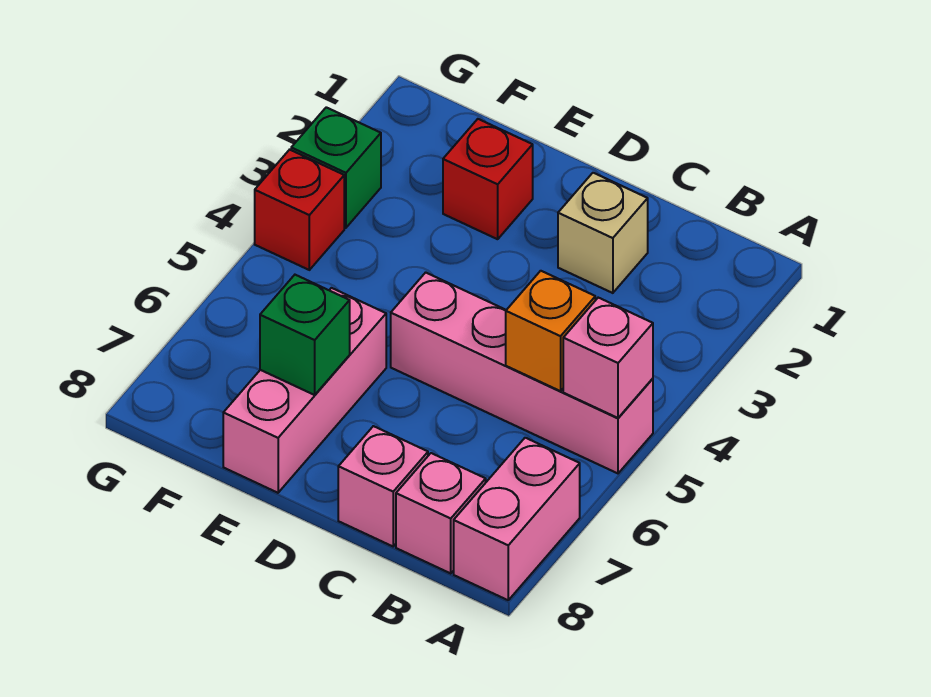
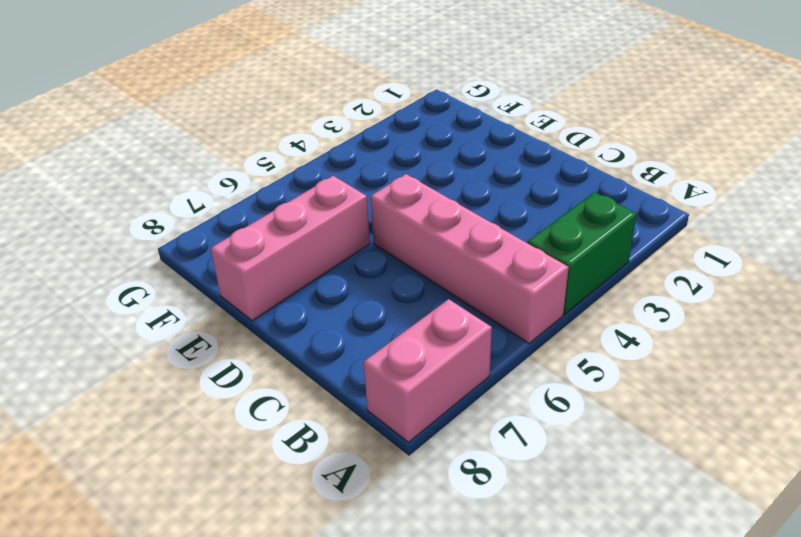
green 1x2 brick [527,192,637,314] -> none
none -> pink 1x1 brick [396,453,486,573]
none -> tan 1x1 brick [558,173,648,293]
none -> pink 1x1 brick [338,426,428,546]

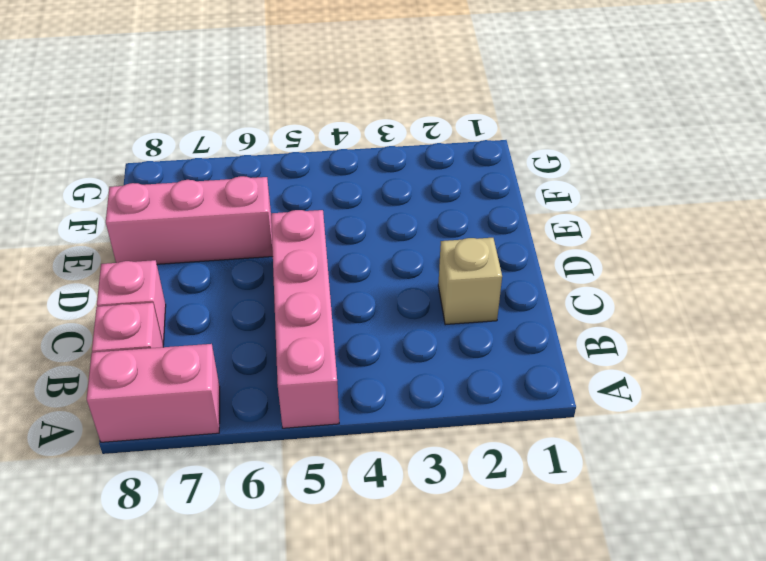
none -> red 1x1 brick [443,119,533,239]
none -> green 1x1 brick [291,107,381,228]
none -> red 1x1 brick [255,150,344,270]

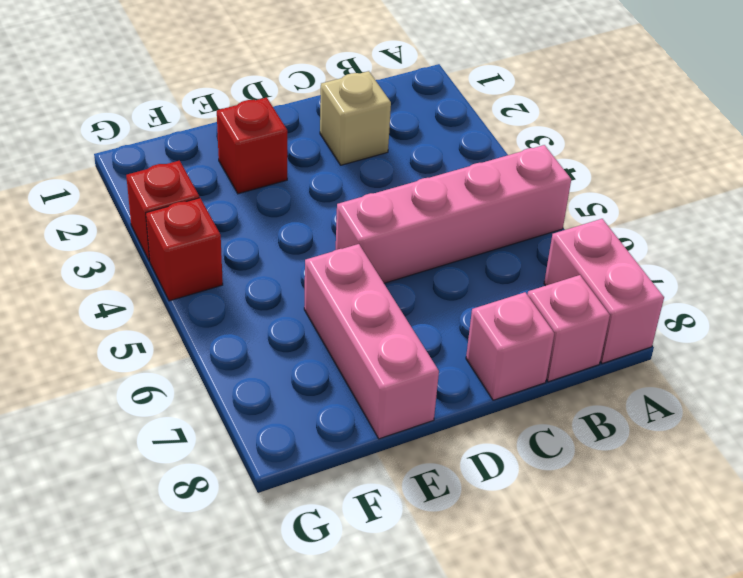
red 1x1 brick [126,161,199,261] -> green 1x1 brick [291,107,381,228]
none -> pink 1x1 brick [563,298,653,418]
none -> orange 1x1 brick [506,271,595,391]
none -> green 1x1 brick [260,275,350,395]

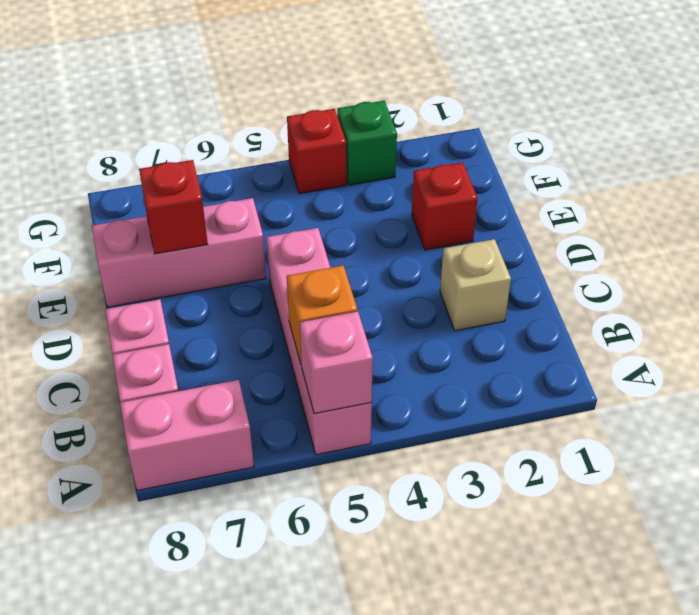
red 1x1 brick [139,160,208,254] -> green 1x1 brick [260,275,350,395]

